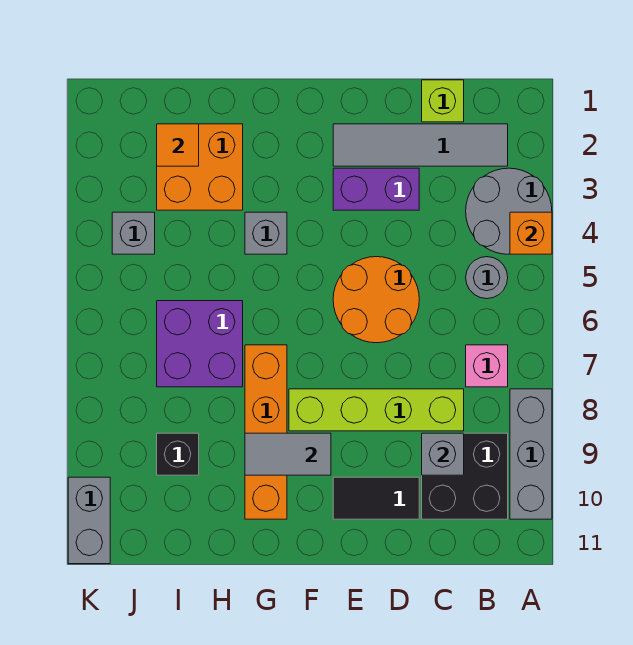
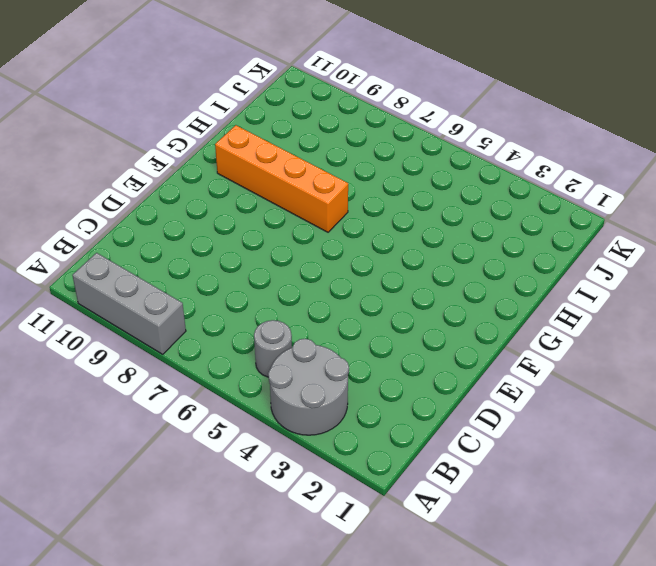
none -> grey 1x4 tile [333,124,508,166]
none -> pink 1x1 brick [466,345,508,387]
none -> black 2x2 brick [422,433,508,519]

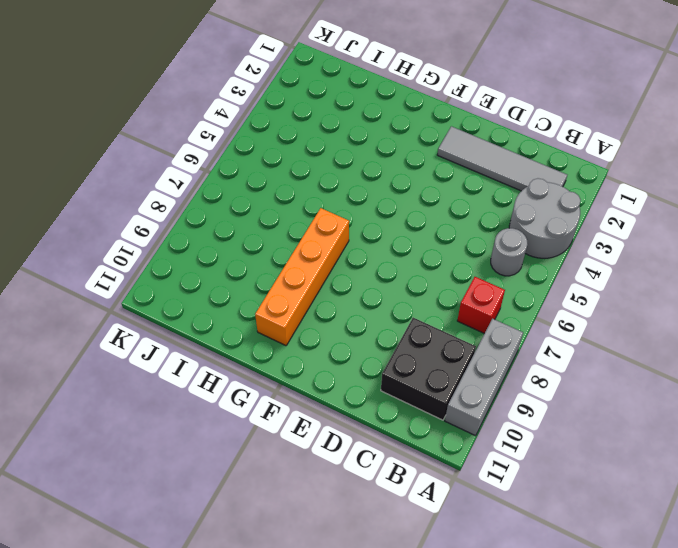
red 1x1 brick [457,277,505,333] -> pink 1x1 brick [466,345,508,387]
none -> lime 1x1 brick [422,80,464,122]
none -> lime 1x4 brick [289,389,464,431]
none -> purple 1x2 brick [333,168,419,210]

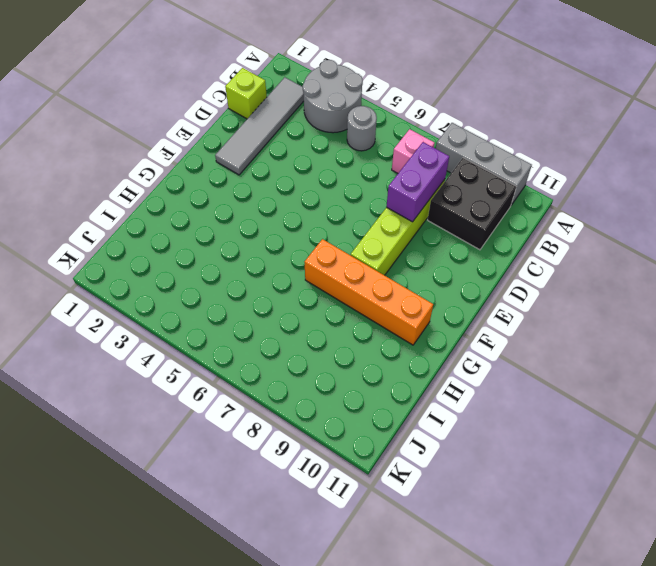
purple 1x2 brick [386,142,449,222] -> purple 1x2 brick moved to [333,168,419,210]
none -> orange 2x2 round brick [333,257,419,343]
none -> black 1x2 tile [333,477,419,519]
none -> grey 1x1 brick [245,212,287,254]

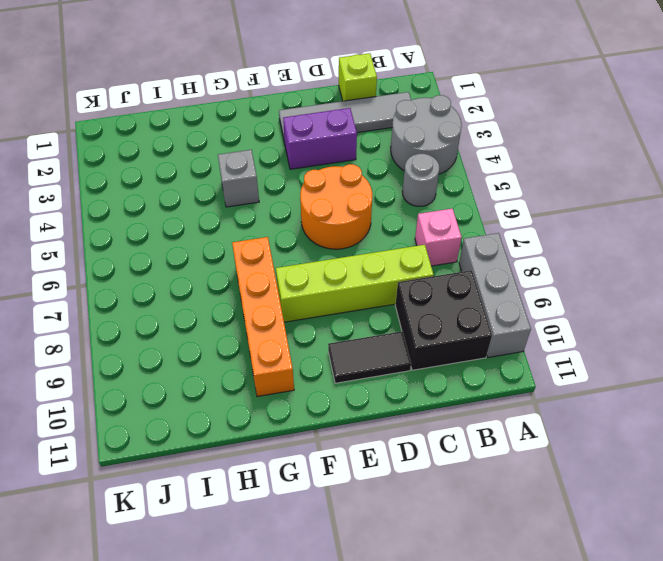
none -> orange 2x2 brick [157,124,243,210]
none -> purple 2x2 brick [157,301,243,387]
none -> black 1x1 brick [157,433,199,475]

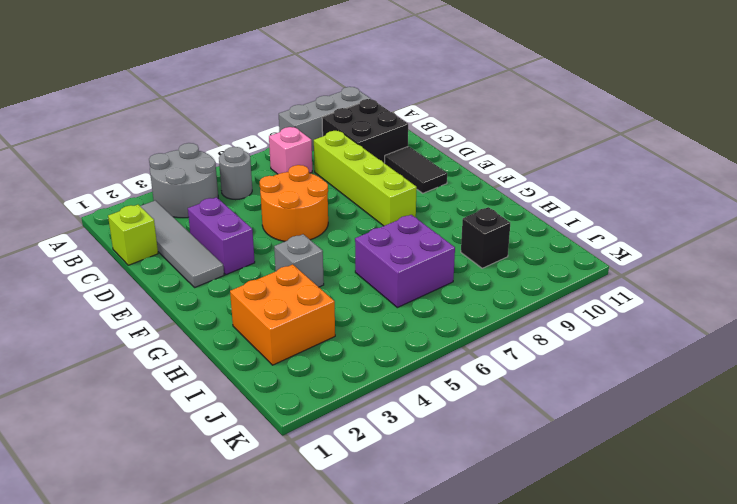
none -> orange 1x4 brick [245,345,287,519]
none -> grey 1x1 brick [112,212,155,254]
none -> grey 1x2 brick [68,477,110,564]

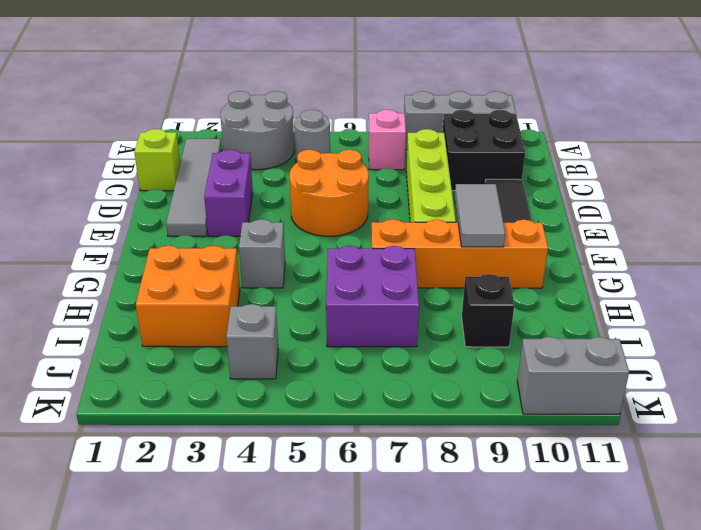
none -> orange 1x1 brick [510,212,552,254]
none -> grey 1x1 brick [422,433,464,475]
none -> orange 1x1 tile [157,124,199,166]

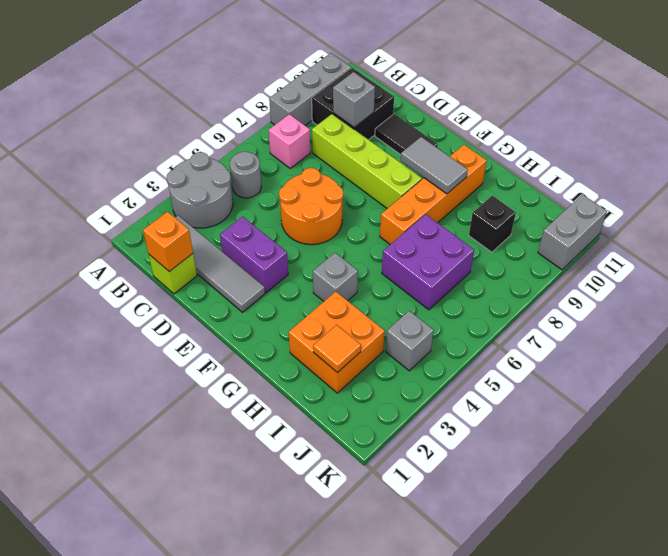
orange 1x1 brick [143,212,193,272] -> orange 1x1 brick moved to [510,212,552,254]

